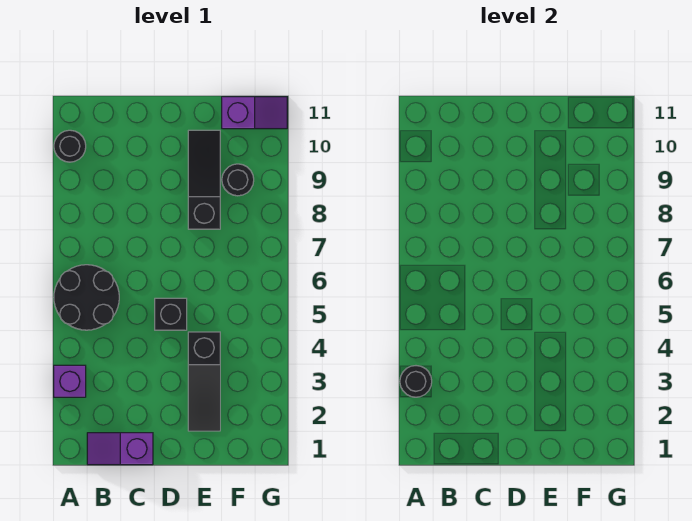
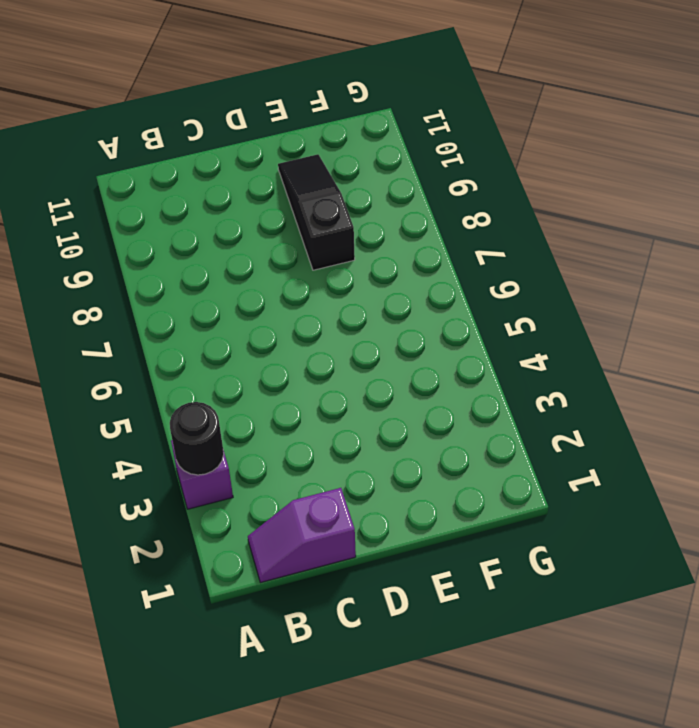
none -> black 2x2 round brick [54,265,119,330]
none -> black 1x1 round brick [54,130,86,162]

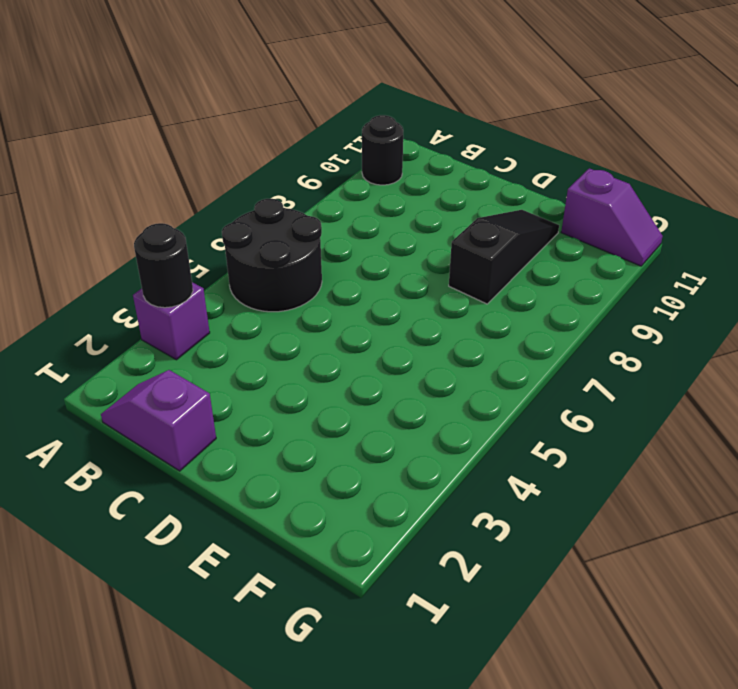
none -> black 1x1 brick [155,298,187,330]
none -> black 1x3 slope [188,332,220,431]

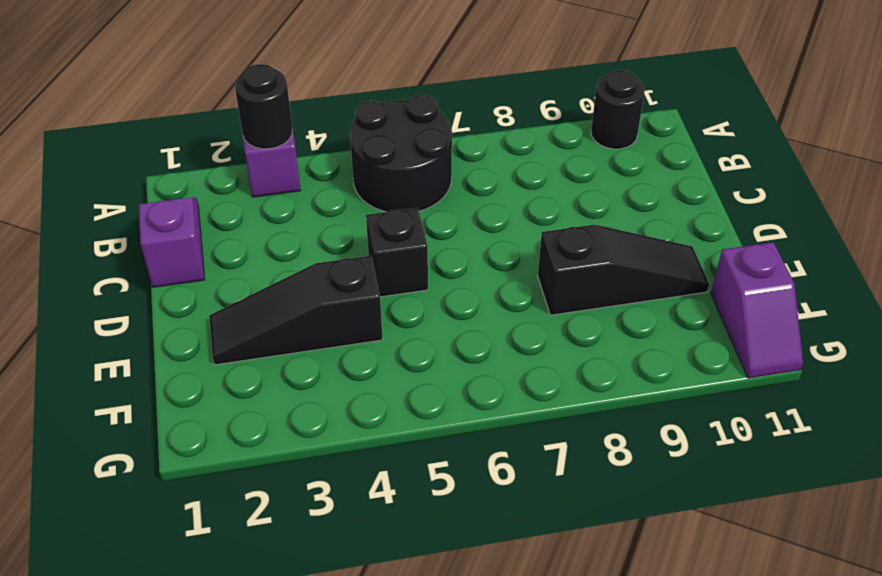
none -> black 1x1 round brick [222,164,254,196]

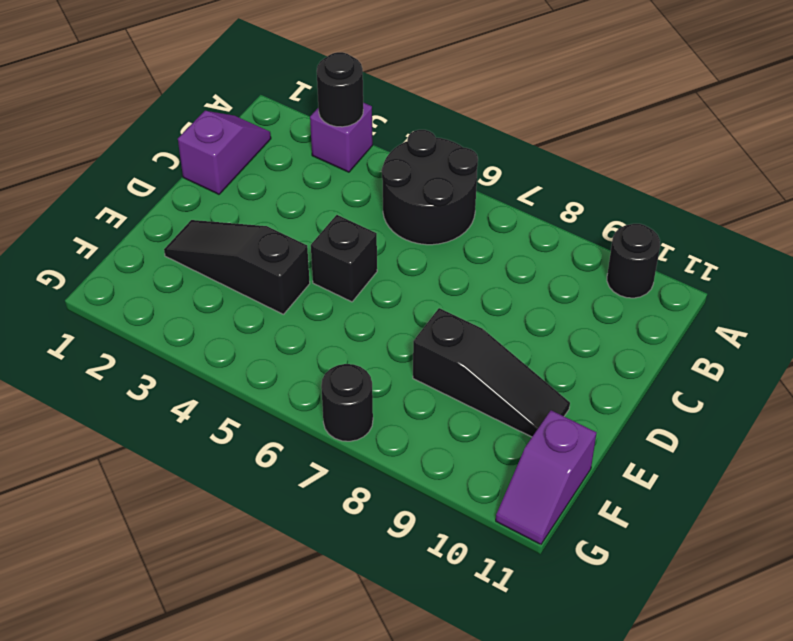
black 1x1 round brick [321,364,373,441] -> black 1x1 round brick moved to [222,164,254,196]

